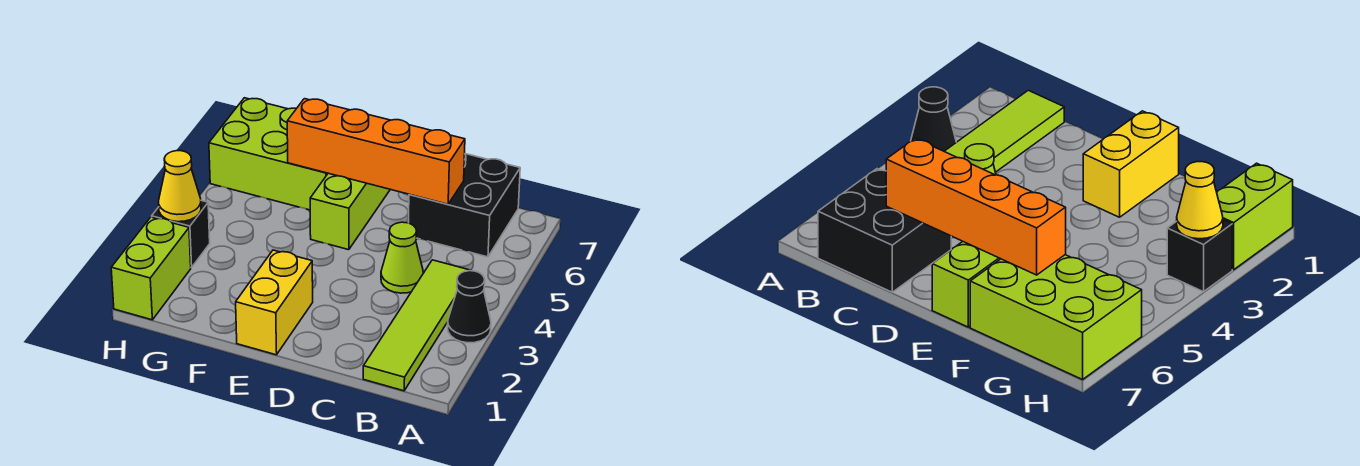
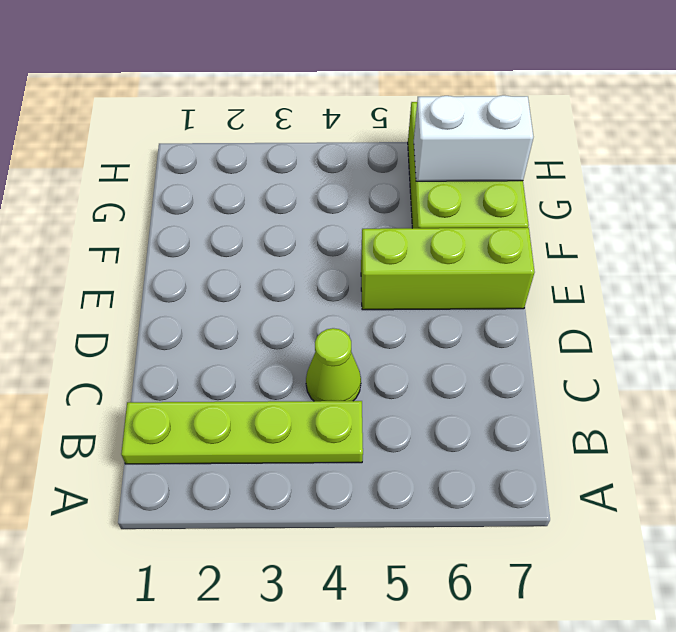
lime 1x4 plate [121,401,363,464] -> lime 1x4 tile [363,260,471,391]
white 1x2 brick [414,95,533,181] -> none
none -> black 1x1 cone [448,271,491,343]
none -> black 2x2 brick [409,154,520,257]

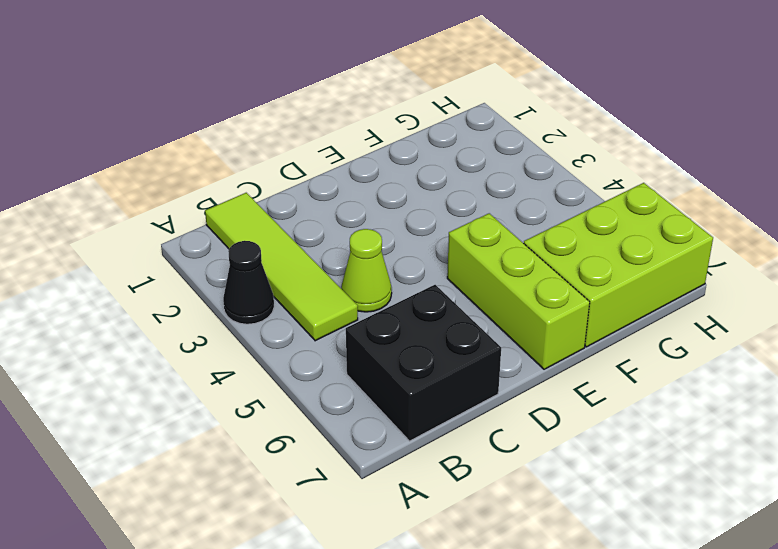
none -> yellow 1x2 brick [236,250,313,355]
none -> lime 1x2 brick [111,217,191,320]

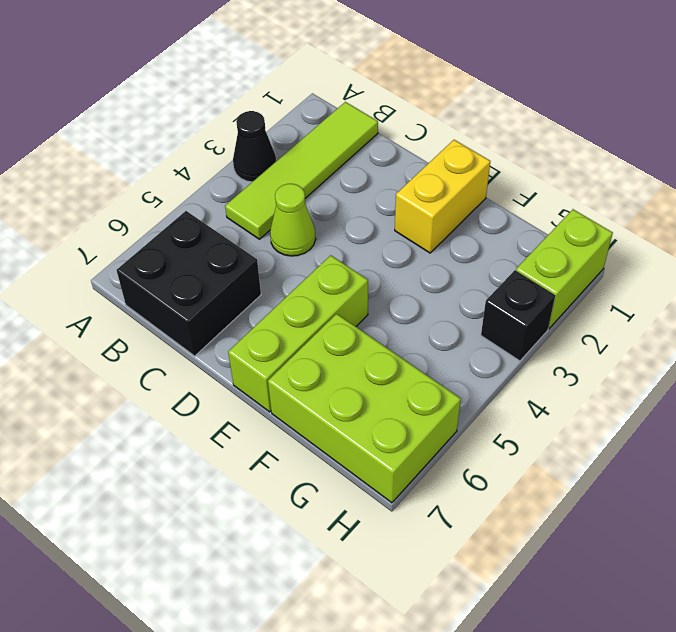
none -> orange 1x4 brick [287,99,465,204]
none -> yellow 1x1 cone [159,151,201,222]

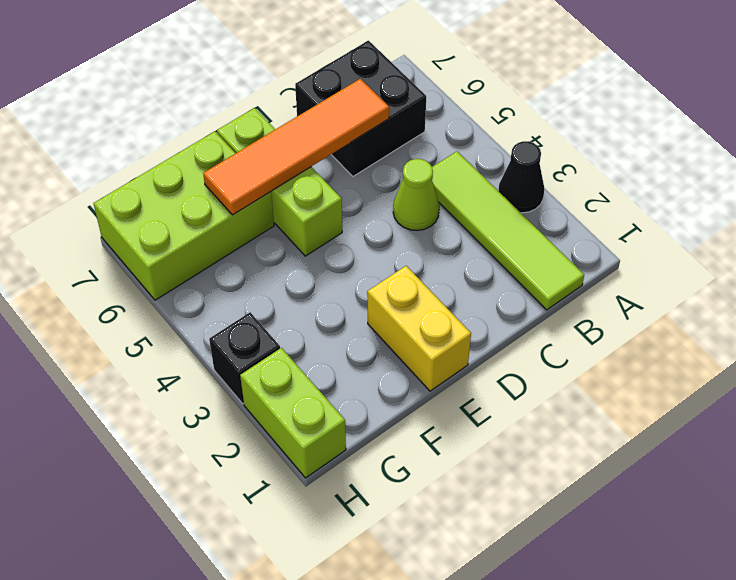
orange 1x4 tile [203,79,389,215] -> orange 1x4 brick [287,99,465,204]
none -> yellow 1x1 cone [159,151,201,222]

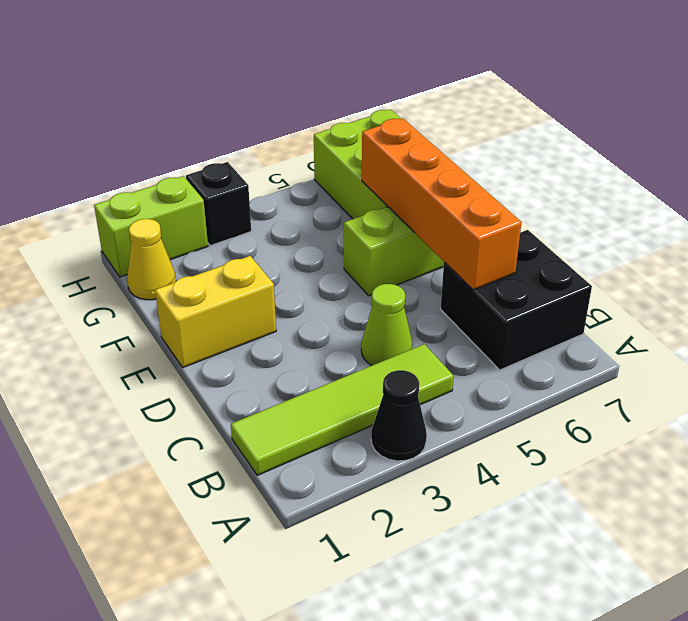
yellow 1x1 cone [127,219,176,300] -> yellow 1x1 cone moved to [159,151,201,222]

